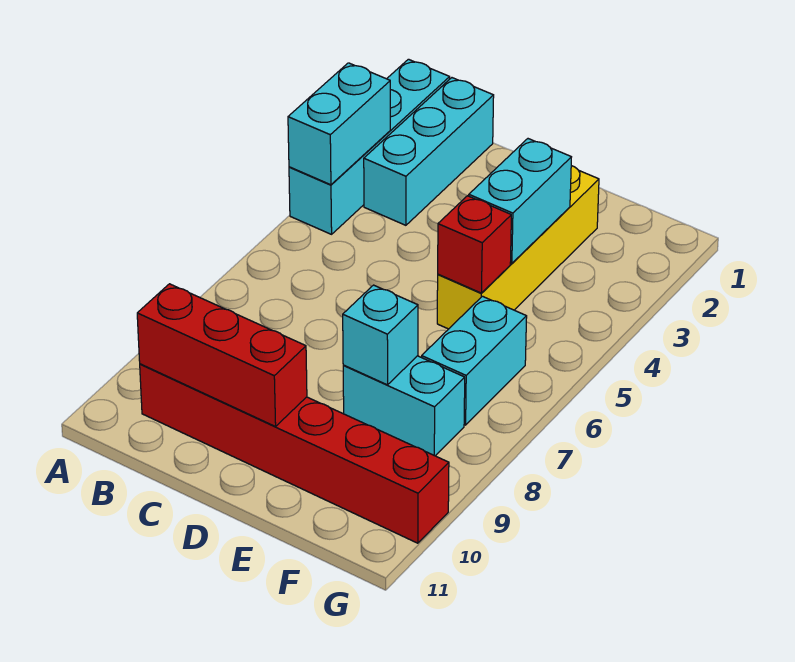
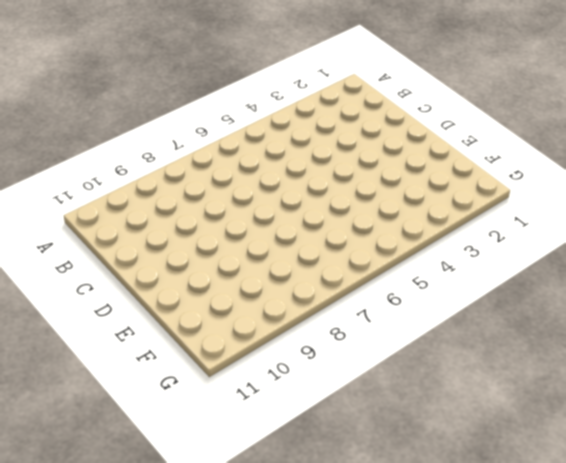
none -> cyan 1x4 brick [289,59,450,234]
none -> cyan 1x3 brick [364,78,494,225]

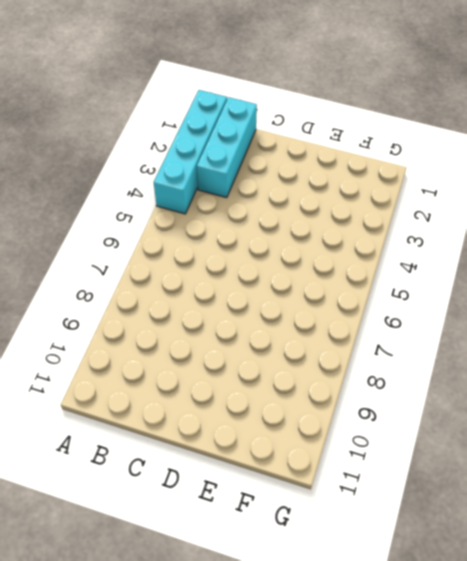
none -> red 1x6 brick [140,364,449,543]
none -> yellow 1x4 brick [437,166,599,329]

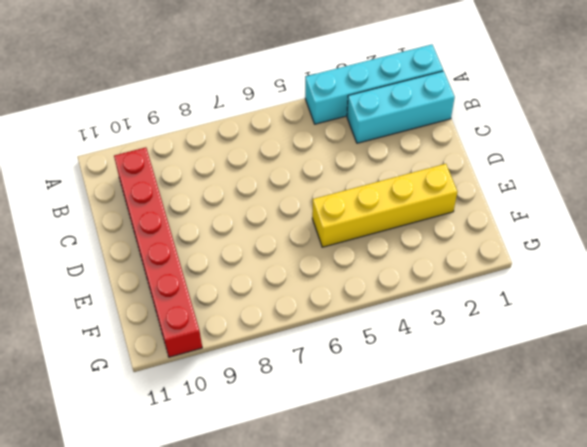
none -> cyan 1x2 brick [343,356,465,456]
none -> cyan 1x2 brick [422,296,527,425]

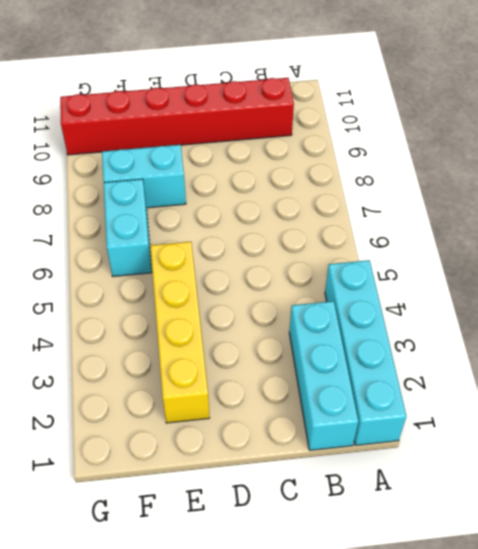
none -> cyan 1x2 brick [288,63,390,185]
none -> red 1x3 brick [137,284,307,427]

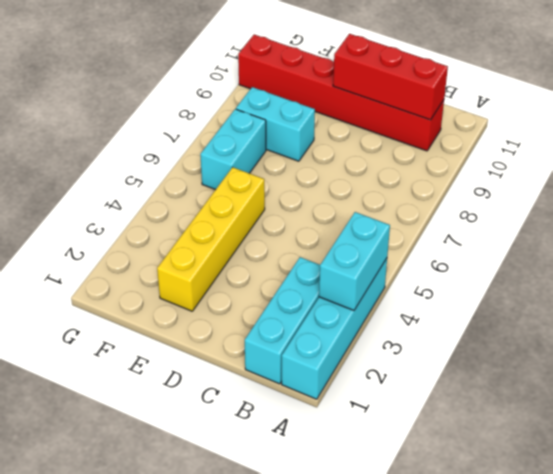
none -> cyan 1x2 brick [469,139,571,263]
none -> red 1x1 brick [438,196,511,293]

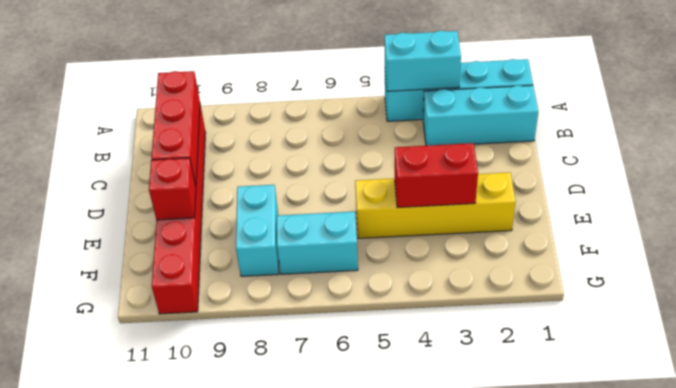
red 1x2 brick [395,143,478,208] -> cyan 1x2 brick [469,139,571,263]
red 1x1 brick [149,158,196,220] -> red 1x1 brick moved to [438,196,511,293]
none -> cyan 1x1 brick [343,285,418,385]

